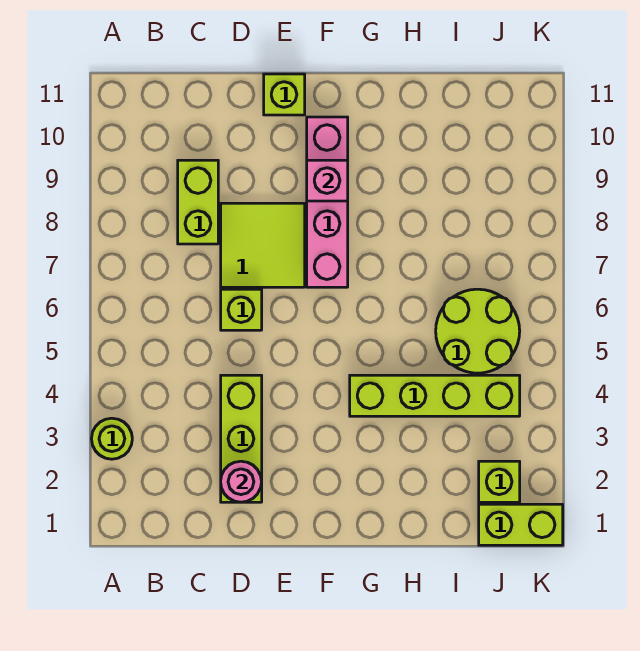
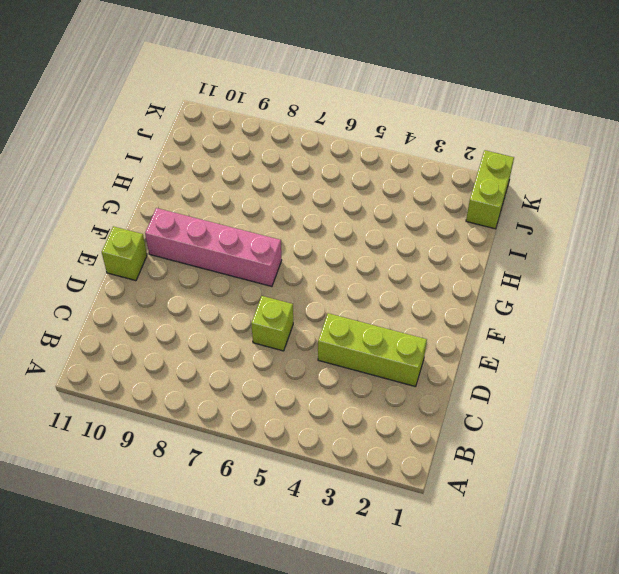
none -> lime 1x1 round brick [92,418,132,459]
none -> lime 1x2 brick [178,160,218,244]
none -> lime 2x2 tile [221,203,305,287]

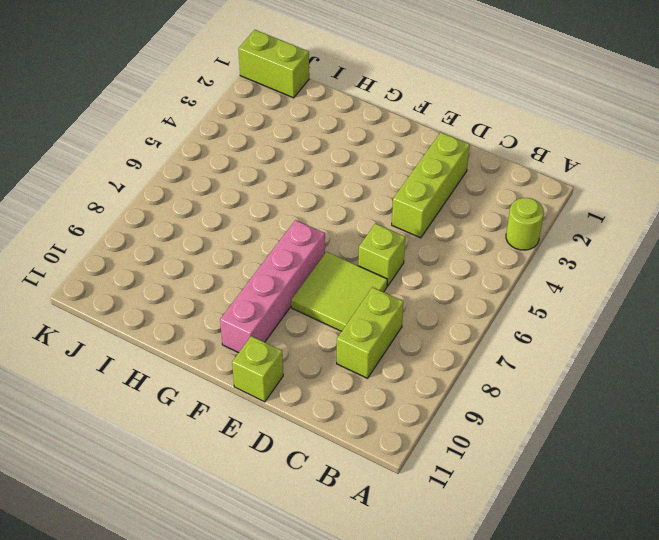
none -> lime 1x4 brick [350,375,520,416]
none -> lime 2x2 round brick [436,289,520,373]
none -> lime 1x1 brick [479,461,520,502]

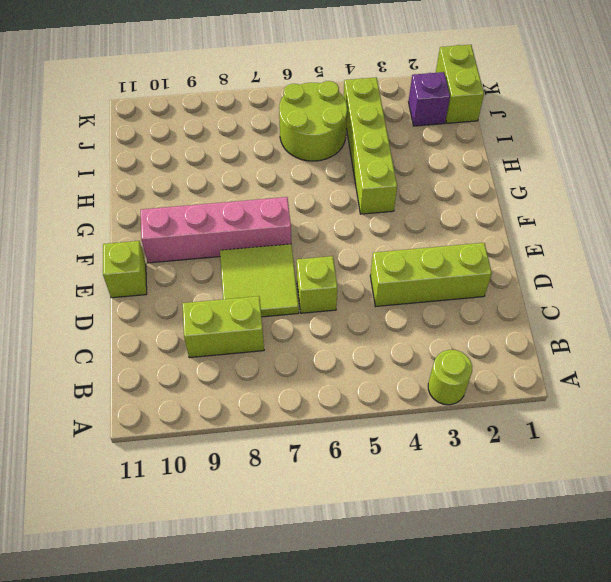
purple 1x1 brick [409,72,450,126] -> lime 1x1 brick [479,461,520,502]
none -> pink 1x1 round brick [221,461,262,502]
none -> pink 1x1 brick [307,160,348,201]

